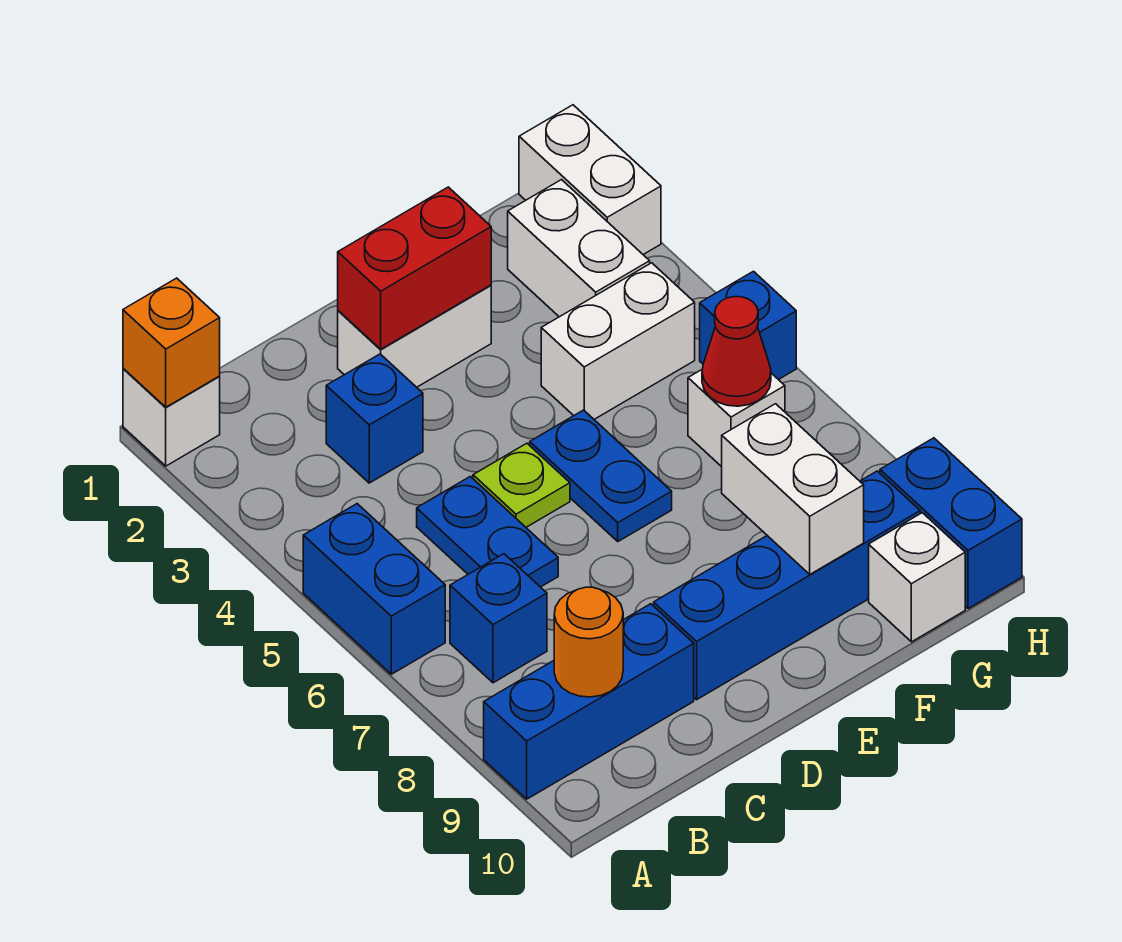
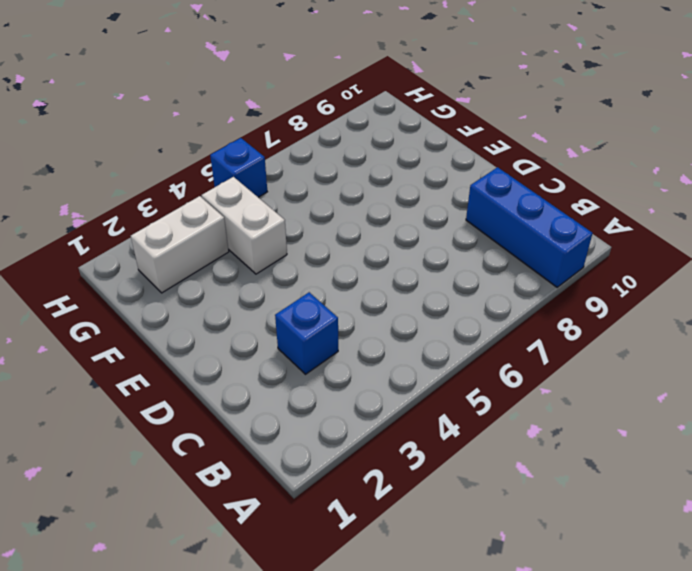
none -> white 1x1 brick [123,368,220,466]
none -> blue 1x2 brick [303,504,445,674]
none -> blue 1x1 brick [450,554,547,683]

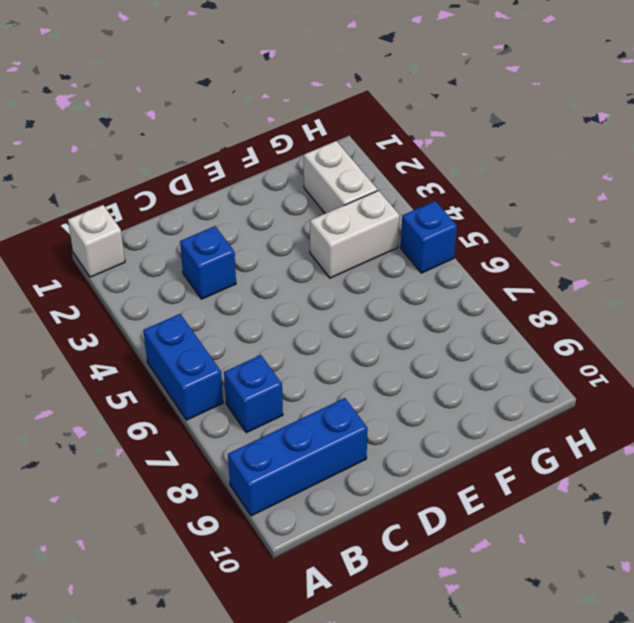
none -> blue 1x2 plate [417,476,558,587]
none -> white 1x2 brick [338,285,491,387]
none -> lime 1x1 plate [473,443,570,527]

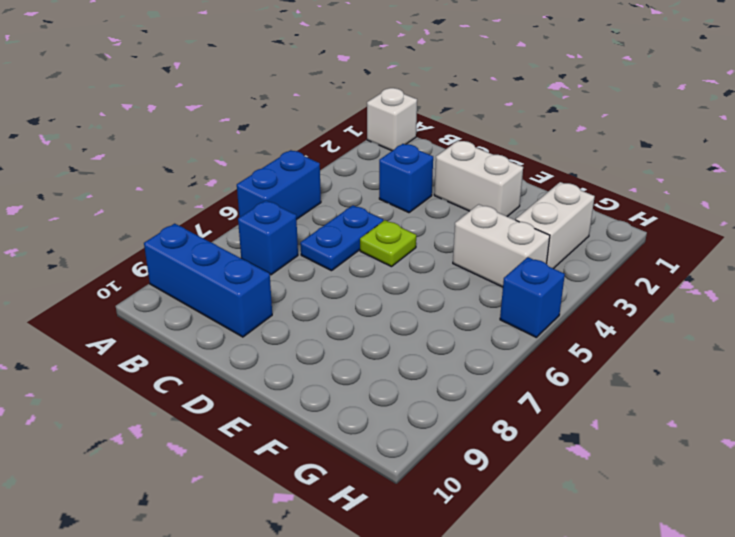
none -> blue 1x4 brick [654,471,920,700]
none -> blue 1x2 plate [530,410,672,541]
none -> white 1x1 brick [688,369,785,467]

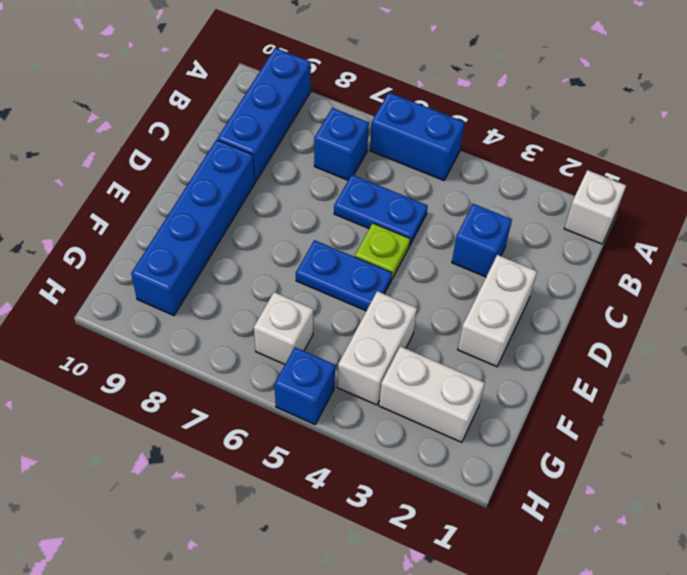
none -> white 1x1 brick [869,513,965,642]
none -> white 1x2 brick [519,105,661,255]
none -> blue 1x2 brick [880,438,1022,609]

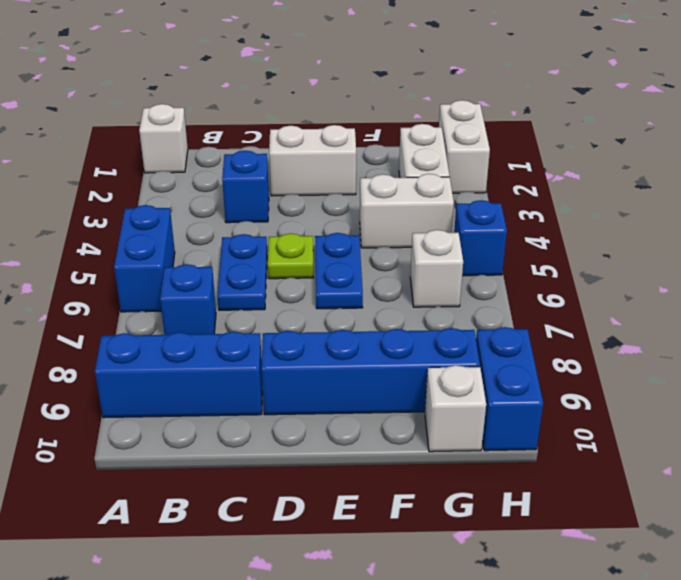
none -> orange 1x1 brick [123,278,220,407]
none -> orange 1x1 round brick [554,587,623,697]
none -> red 1x2 brick [338,187,491,349]

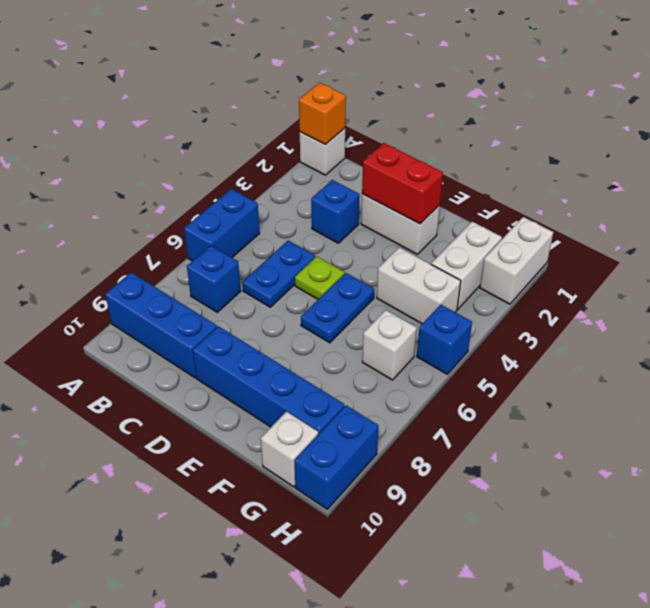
none -> orange 1x1 round brick [554,587,623,697]
none -> white 1x2 brick [722,404,864,574]
none -> red 1x1 cone [702,297,771,406]

